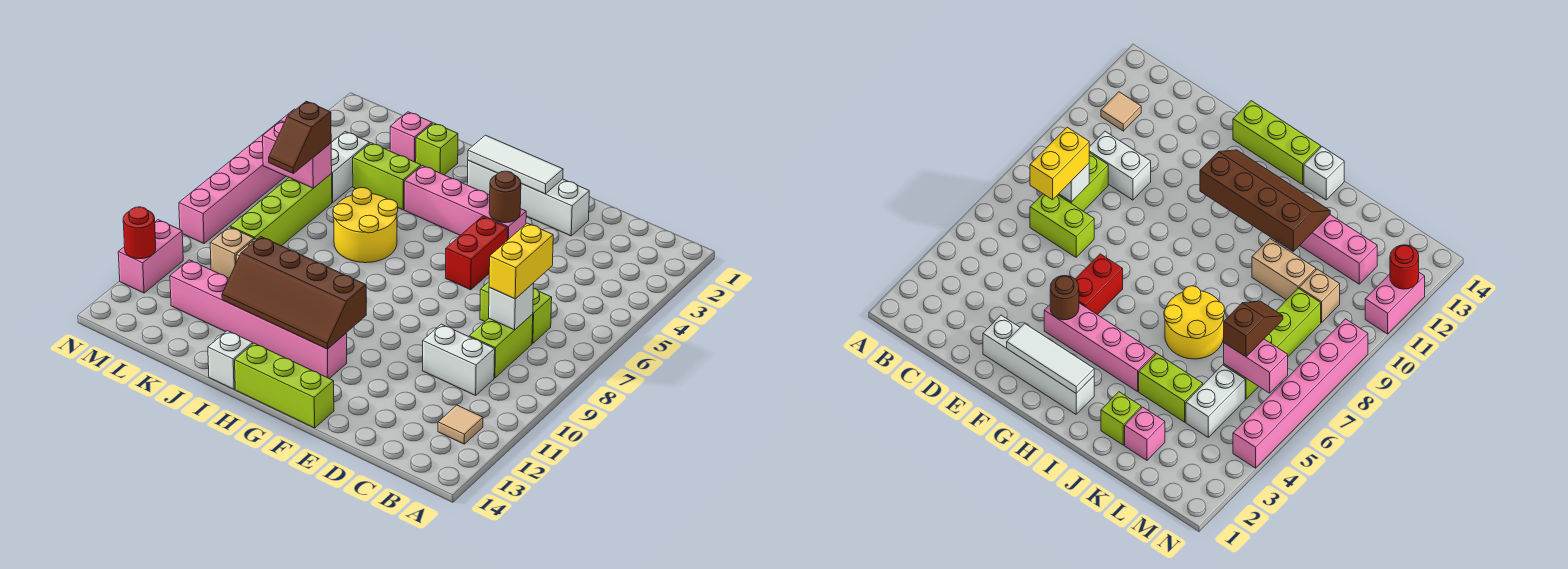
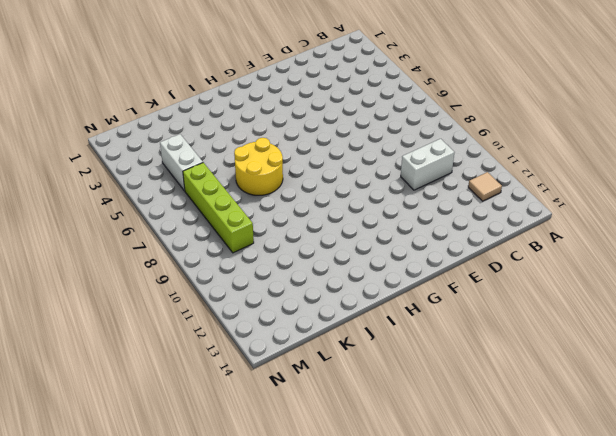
none -> lime 1x2 brick [480,282,552,343]
none -> lime 1x2 brick [469,314,533,378]
none -> white 1x4 brick [467,160,589,236]

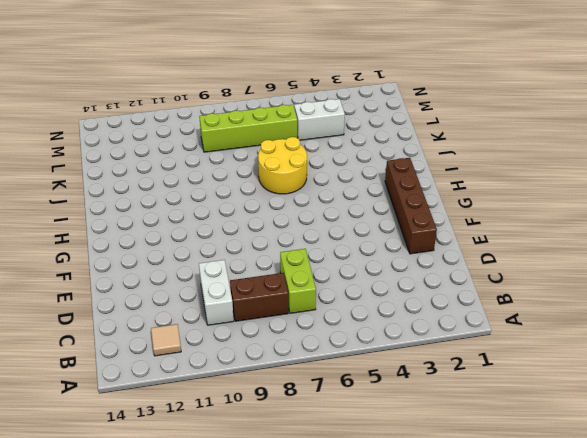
brown 1x2 brick [230,273,288,321] -> lime 1x2 brick [469,314,533,378]
brown 1x4 brick [385,158,437,254] -> white 1x4 brick [467,160,589,236]
none -> pink 1x4 brick [404,166,526,239]
none -> red 1x2 brick [446,216,508,290]
none -> lime 1x3 brick [235,343,334,428]

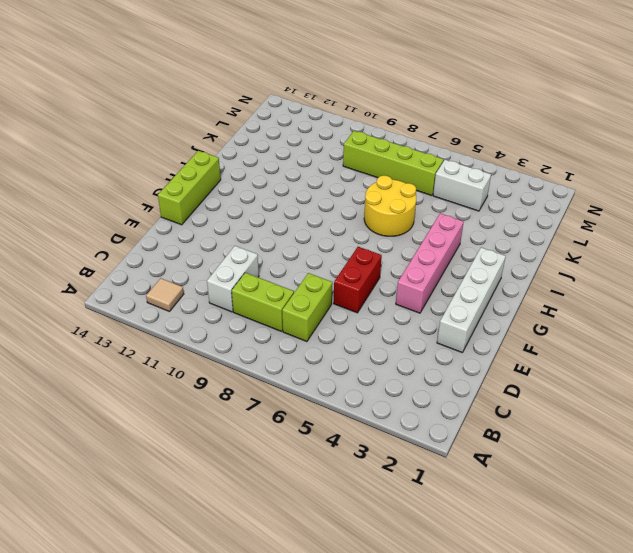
red 1x2 brick [334,247,382,313] -> red 1x2 brick turned to [446,216,508,290]
none -> pink 1x6 brick [170,260,347,379]
none -> white 1x1 brick [208,331,253,389]
none -> lime 1x1 brick [416,123,458,175]

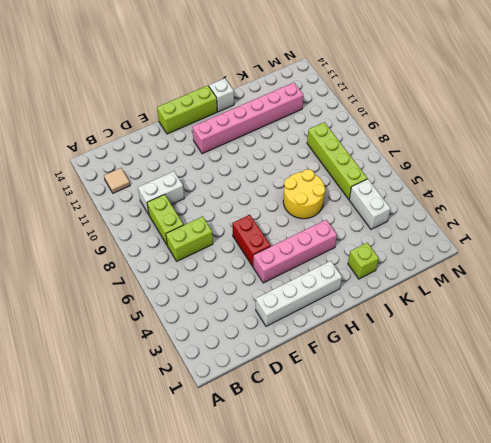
none -> lime 1x2 brick [353,143,421,210]
none -> tan 1x2 brick [1252,239,1316,300]
none -> pink 1x1 brick [390,112,432,162]

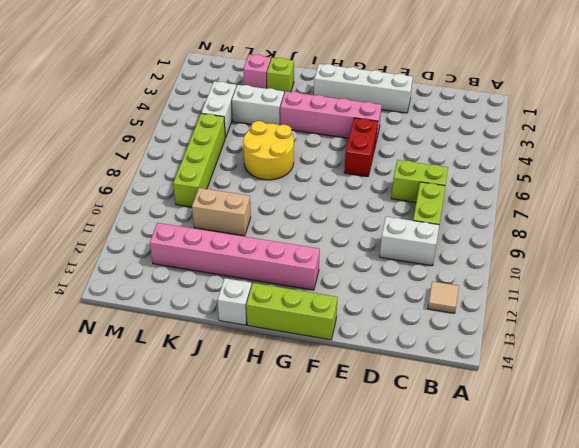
white 1x2 brick [232,85,284,125] -> lime 1x2 brick [353,143,421,210]
none -> tan 1x1 brick [210,227,254,278]
none -> pink 1x6 brick [179,109,295,243]
none -> pink 1x2 brick [118,220,183,293]

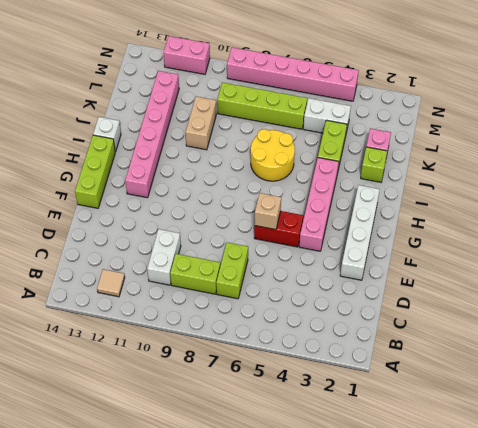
tan 1x1 brick [255,193,281,230] -> tan 1x1 brick moved to [210,227,254,278]
none -> white 1x1 brick [489,283,534,330]
none -> white 1x3 tile [468,135,563,194]
none -> brown 1x1 round brick [489,171,521,223]

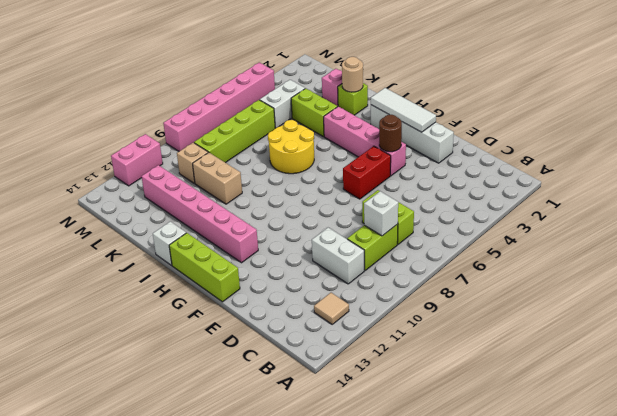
tan 1x1 round brick [342,57,363,92] -> none
none -> brown 2x4 slope [222,237,366,349]
none -> pink 1x2 brick [263,121,332,188]
none -> red 1x1 round brick [123,207,156,259]

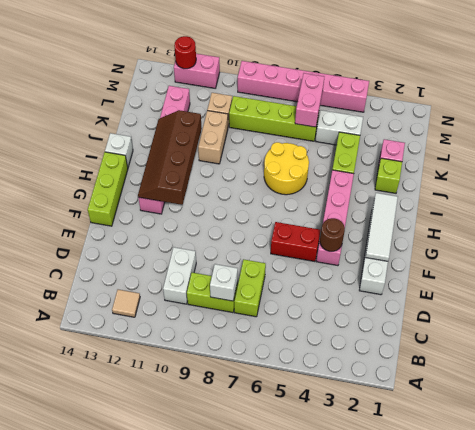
none -> yellow 1x2 brick [489,223,553,299]
none -> brown 1x2 slope [269,101,331,173]

